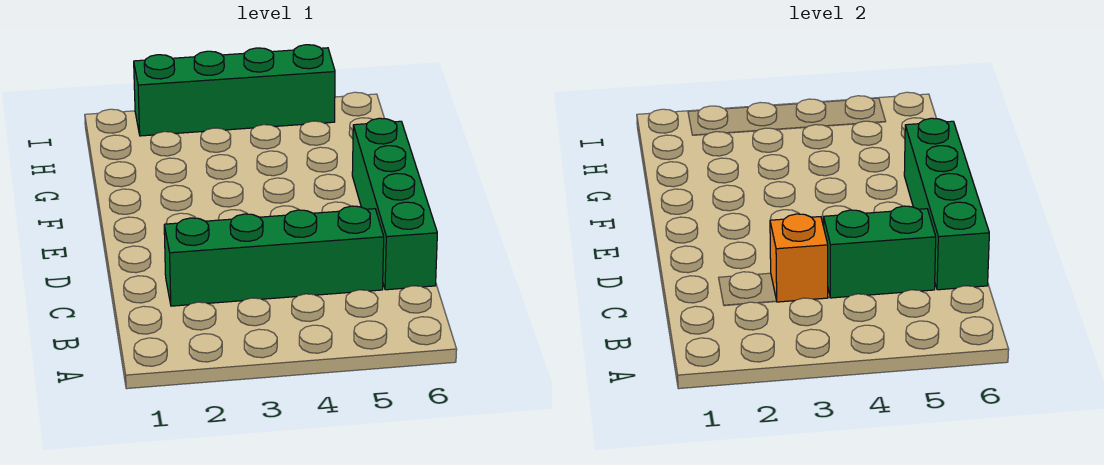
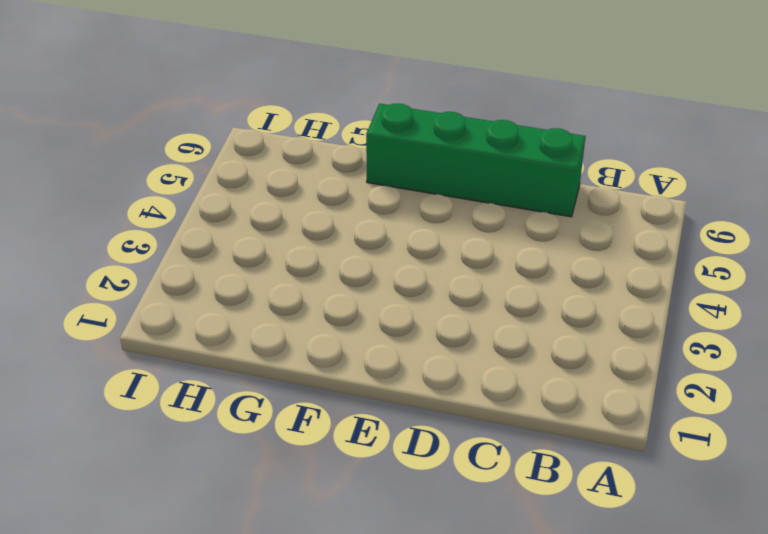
none -> green 1x4 brick [164,206,384,306]
none -> green 1x4 brick [134,45,335,136]

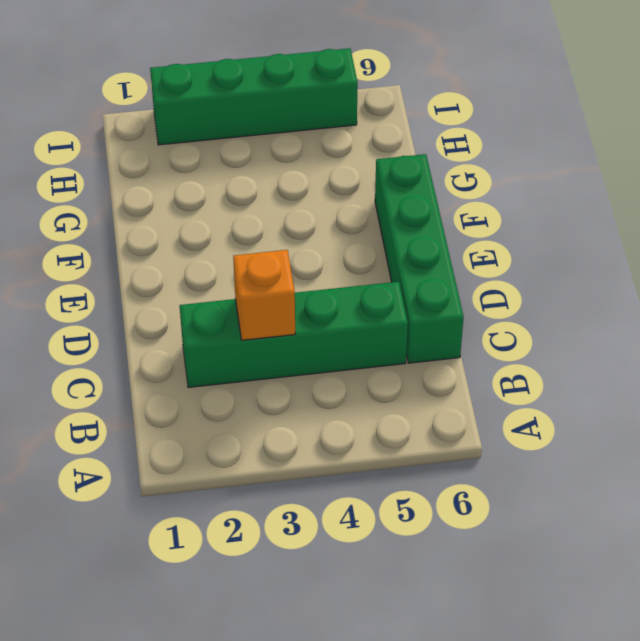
none -> green 1x2 brick [824,206,936,298]
none -> green 1x4 brick [904,118,989,290]

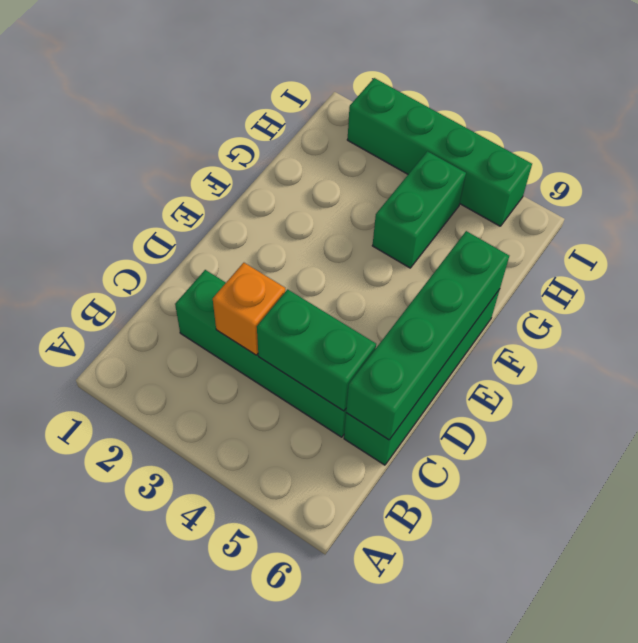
green 1x2 brick [372,151,466,268] -> none

